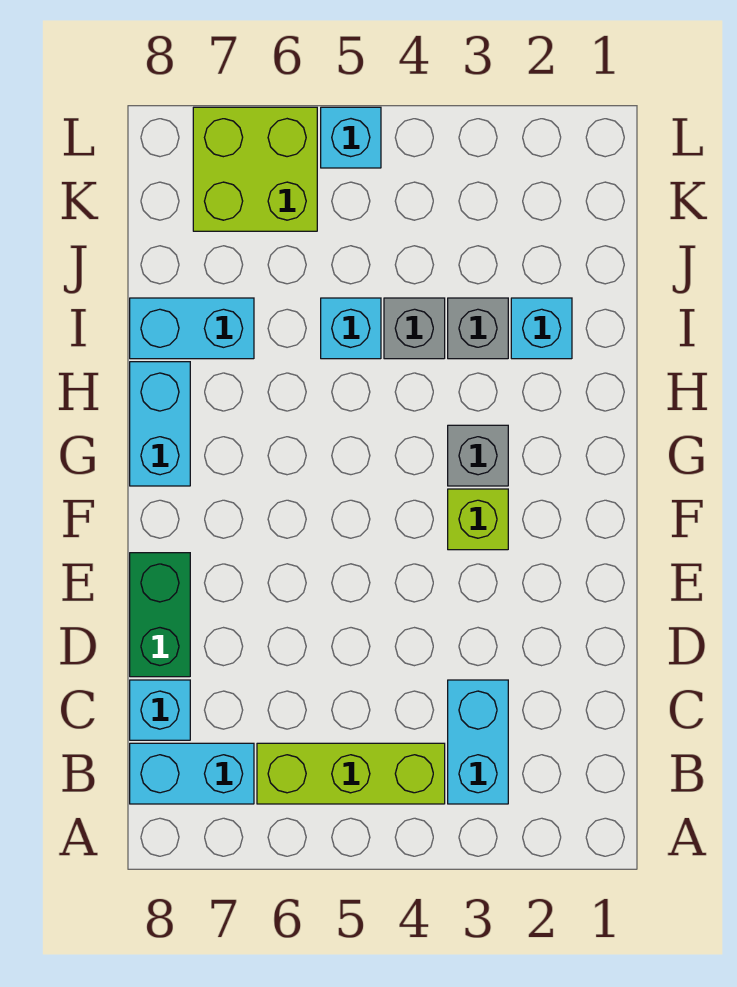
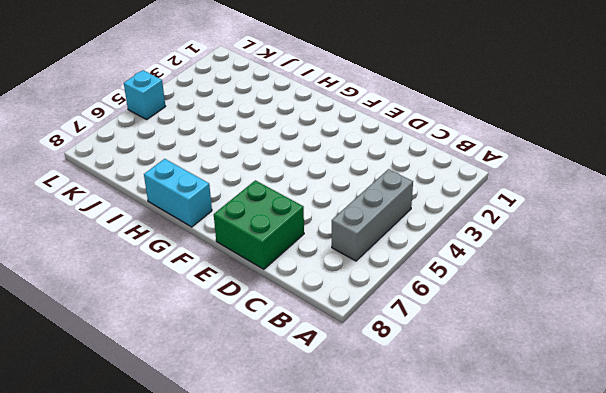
grey 1x3 brick [332,169,413,261] -> lime 1x3 brick [257,743,445,804]
green 2x2 brick [214,180,304,269] -> green 1x2 brick [130,553,190,677]
none -> cyan 1x2 brick [448,680,508,804]
none -> cyan 1x2 brick [130,743,254,804]
none -> cyan 1x1 brick [130,680,190,740]

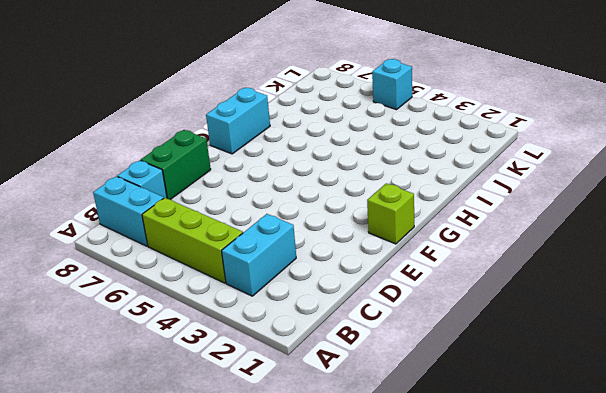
lime 1x1 brick [367,183,414,244] -> lime 1x1 brick moved to [448,489,508,550]
none -> grey 1x1 brick [448,425,508,486]
none -> cyan 1x1 brick [511,298,572,359]
none -> grey 1x1 brick [448,298,508,359]

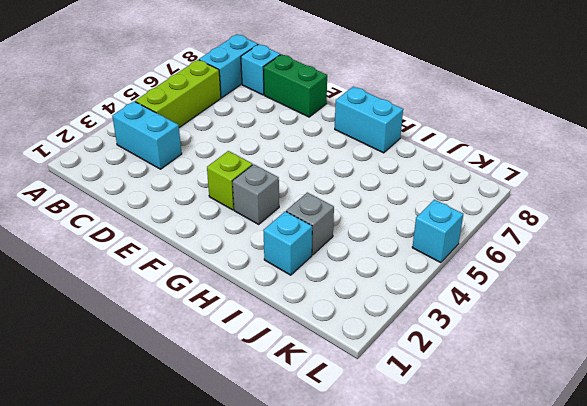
none -> grey 1x1 brick [384,298,445,359]
none -> cyan 1x1 brick [321,298,381,359]
none -> cyan 1x2 brick [130,298,254,359]

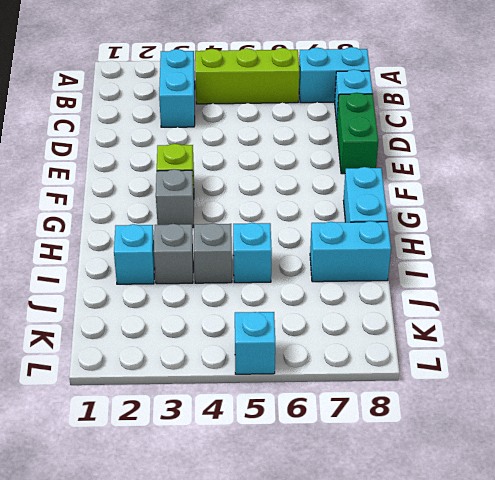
none -> lime 2x2 brick [193,107,317,231]

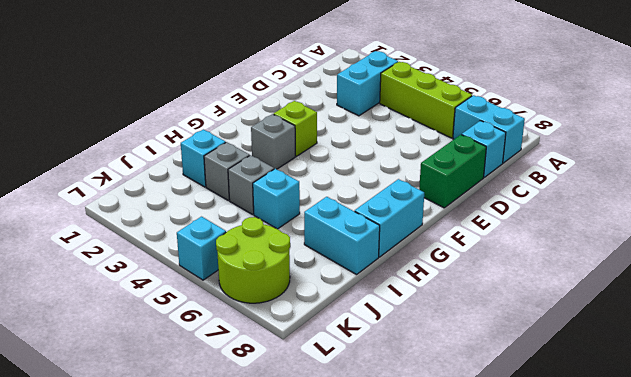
lime 2x2 round brick [216,217,290,303] -> lime 2x2 brick [193,107,317,231]

